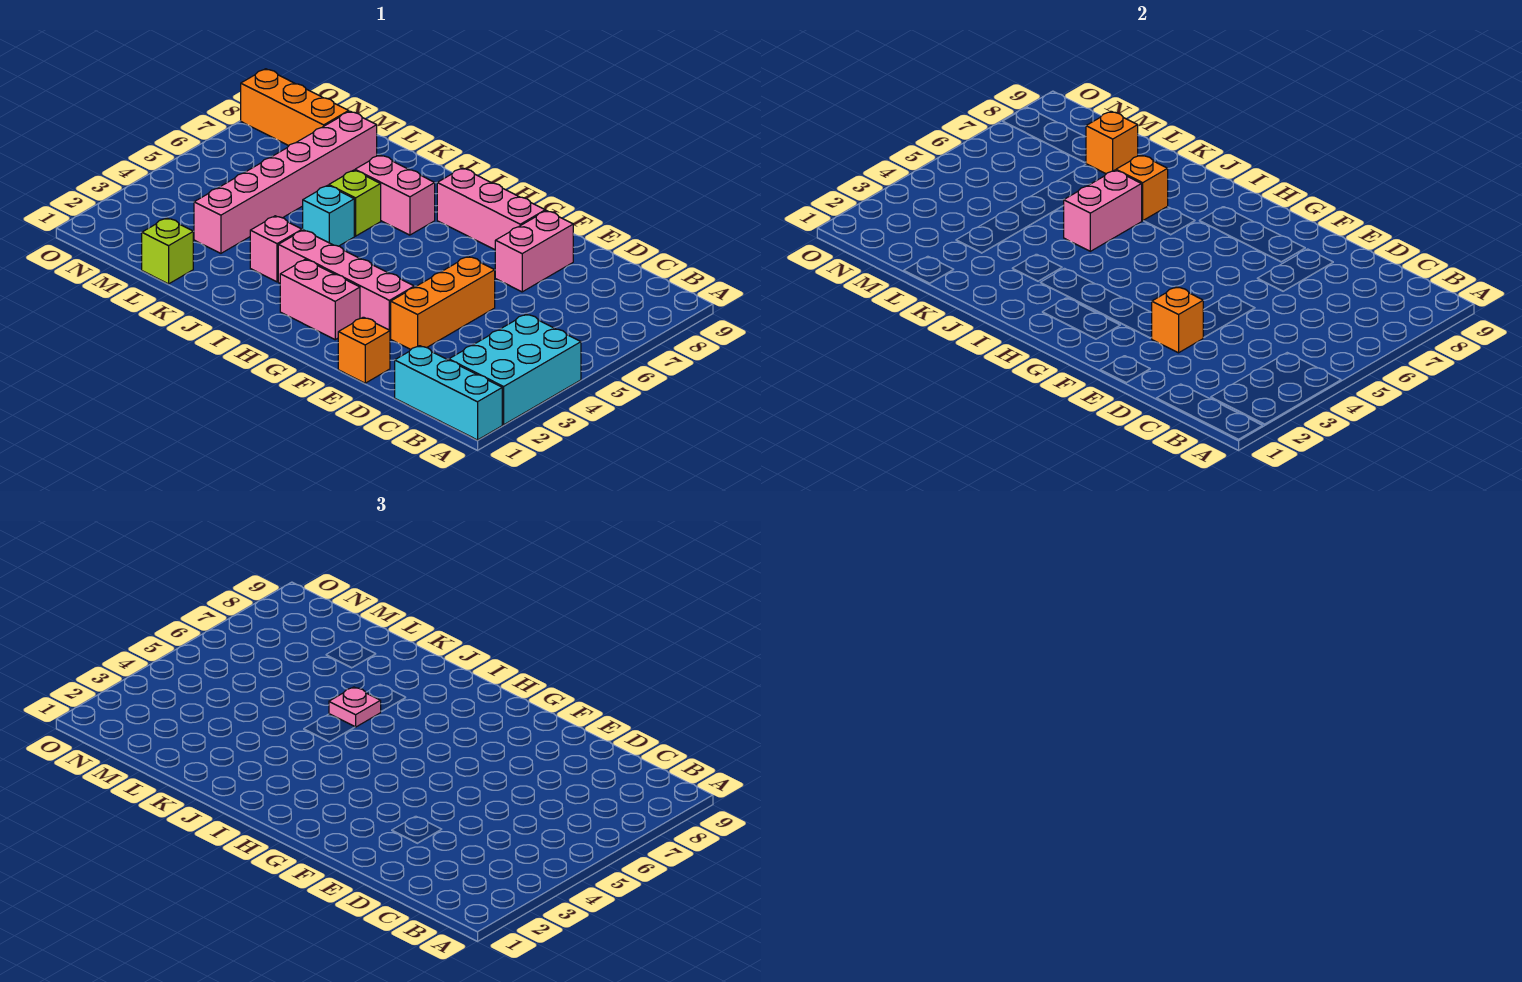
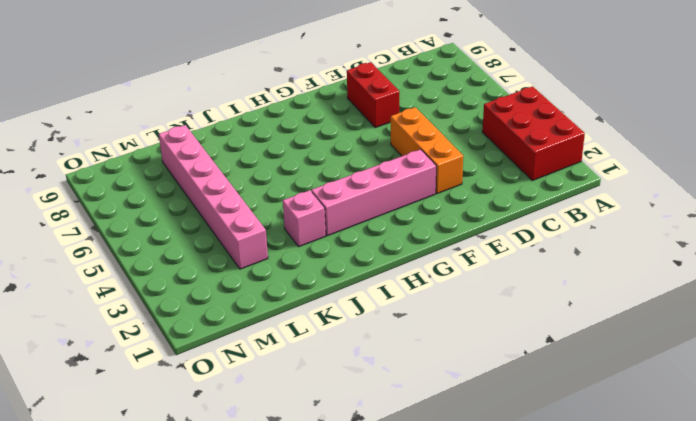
red 2x3 brick [482,86,585,181] -> cyan 2x3 brick [449,314,581,425]
red 1x2 brick [347,62,399,128] -> pink 1x2 brick [495,211,573,292]
none -> cyan 1x3 brick [395,346,502,440]
none -> orange 1x1 brick [338,317,390,383]
none -> pink 1x3 brick [437,168,545,250]

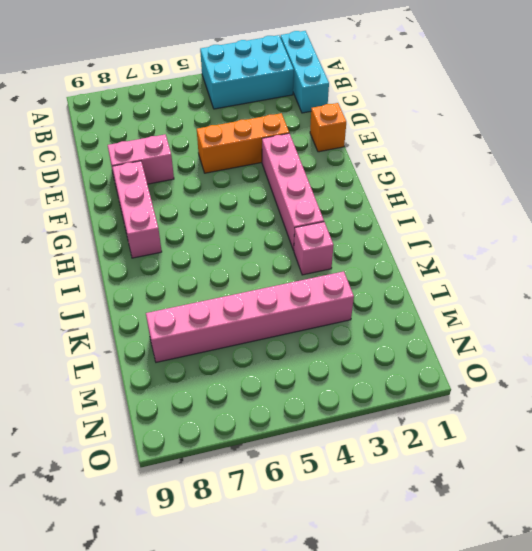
none -> pink 1x2 brick [280,259,360,340]
none -> pink 1x2 brick [355,155,435,235]
none -> cyan 1x1 brick [303,185,354,246]

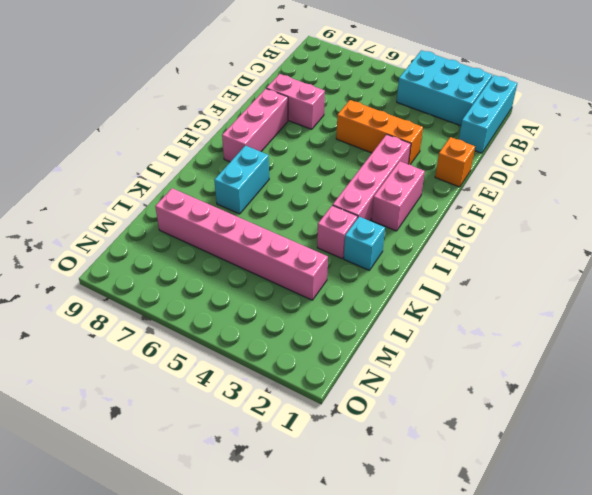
cyan 1x2 brick [214,146,269,214] -> pink 1x2 brick [355,155,435,235]
cyan 1x1 brick [344,217,385,270] -> cyan 1x1 brick moved to [303,185,354,246]
none -> lime 1x1 brick [329,170,381,236]
none -> lime 1x1 brick [142,218,193,284]
none -> orange 1x3 brick [241,69,349,146]

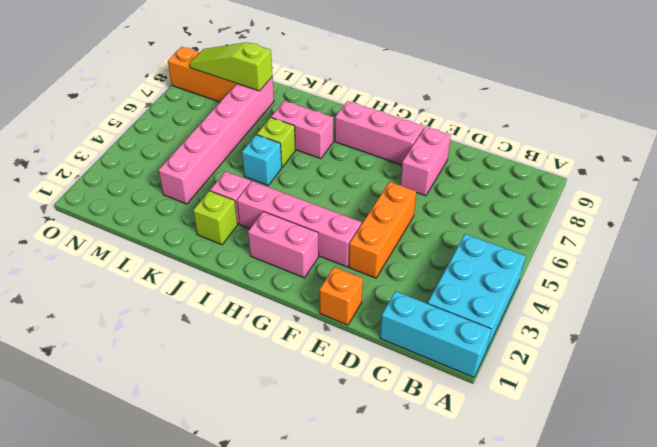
lime 1x1 brick [193,191,237,245] -> lime 1x1 brick moved to [142,218,193,284]
lime 1x3 slope [190,42,272,91] -> orange 1x1 brick [1086,111,1138,174]
none -> orange 1x1 brick [1151,287,1203,353]
none -> pink 1x2 brick [1063,170,1142,251]
none -> orange 1x1 brick [1116,155,1168,221]

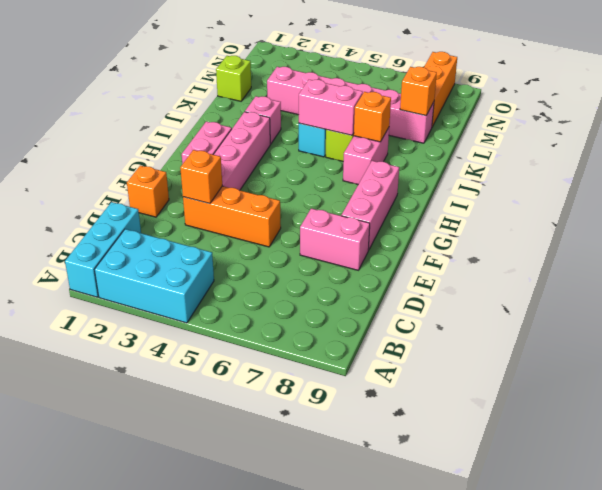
none -> pink 1x1 plate [329,687,381,727]

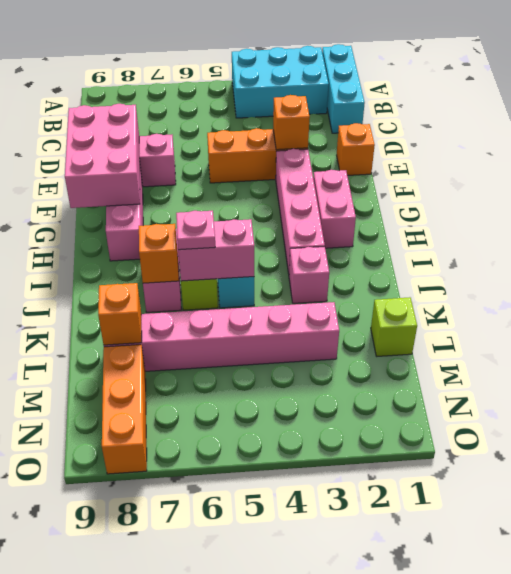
pink 2x3 brick [65,104,140,208] -> none

